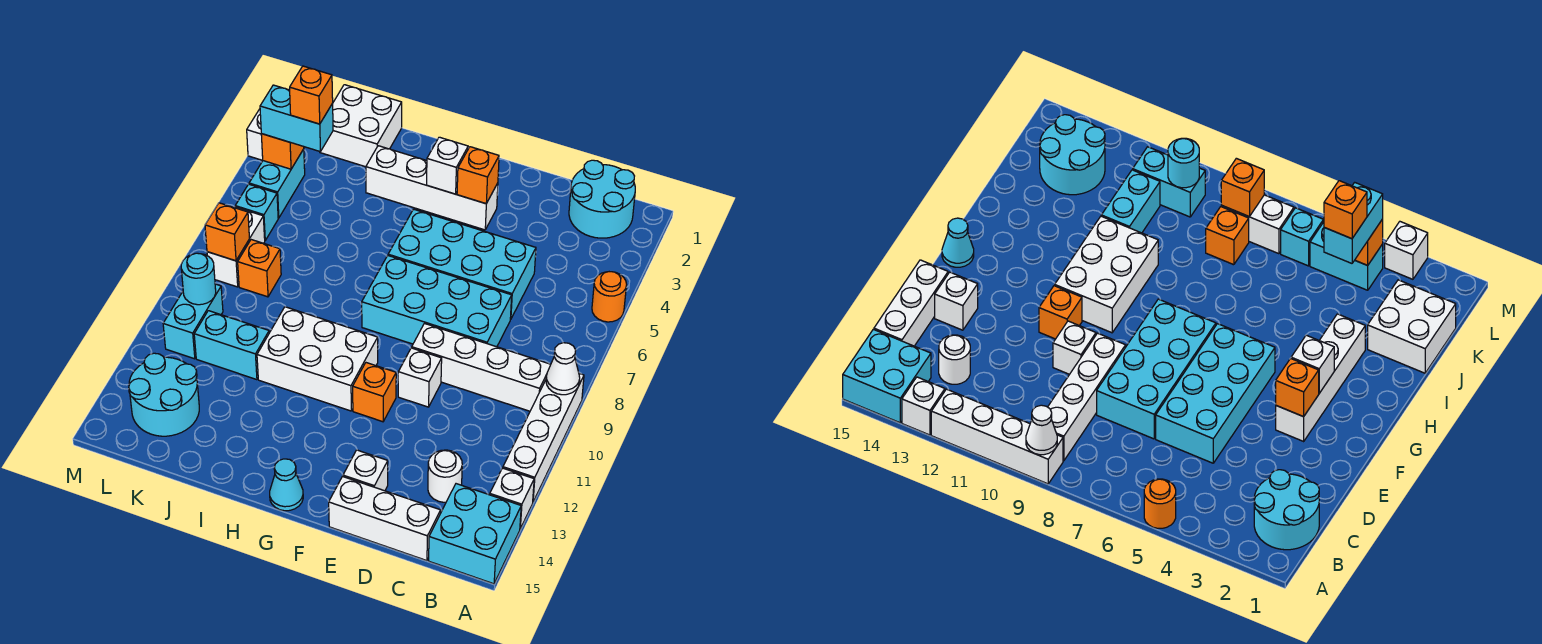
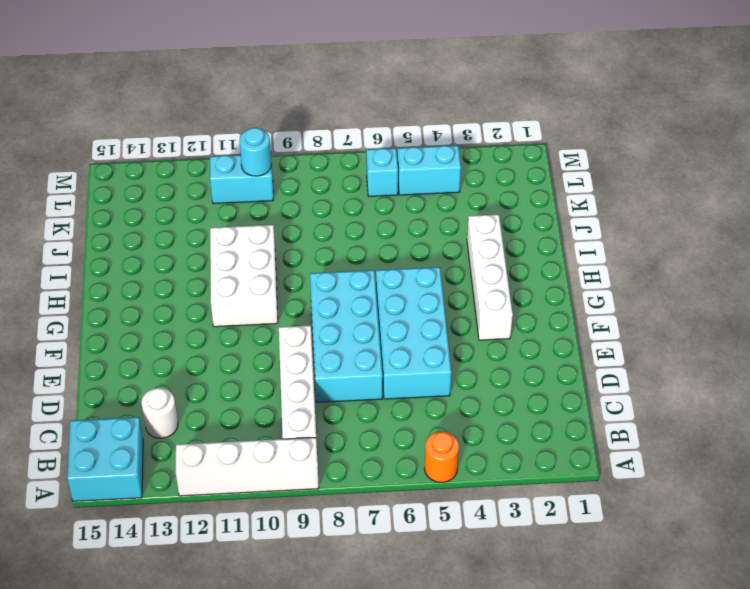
none -> white 1x1 brick [490,468,534,529]
none -> cyan 2x2 round brick [569,160,635,238]
none -> white 1x3 brick [329,477,441,561]
none -> white 1x1 brick [398,348,442,407]

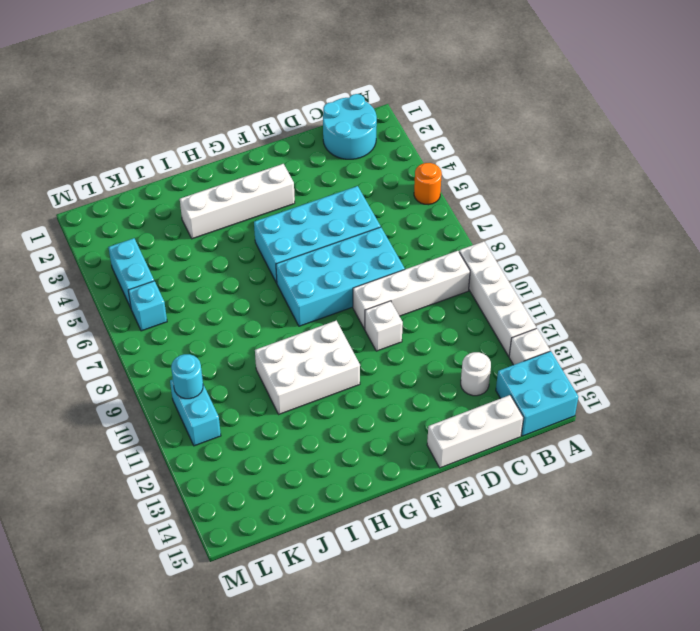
none -> white 1x1 brick [343,450,388,491]
none -> orange 1x1 brick [353,363,396,422]
none -> cyan 1x1 cone [270,459,303,511]
none -> white 2x2 brick [320,85,402,167]

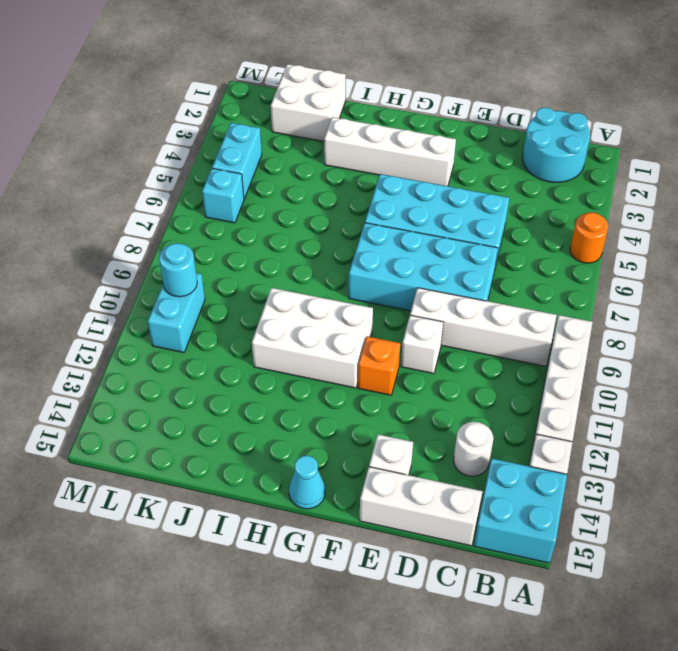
none -> cyan 1x2 brick [194,311,269,380]
none -> orange 1x1 brick [238,240,281,297]
none -> cyan 2x2 round brick [129,353,199,436]
none -> white 1x2 brick [207,207,265,287]

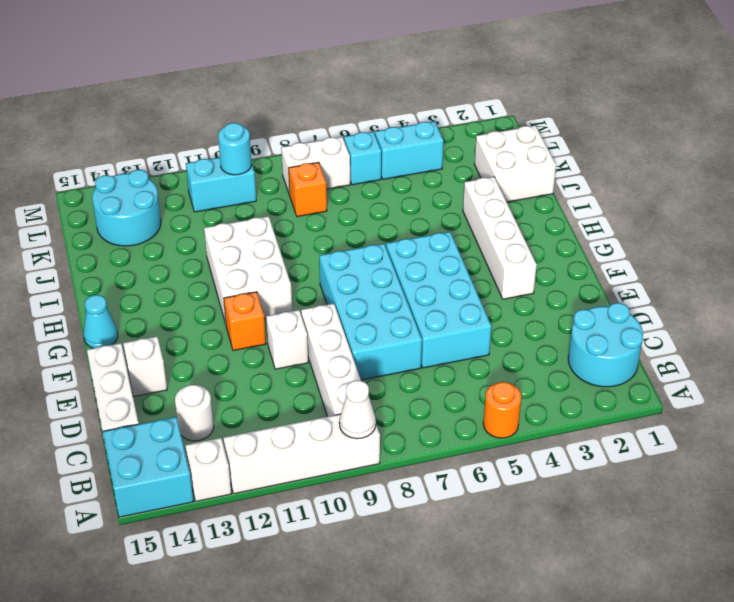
none -> cyan 1x2 brick [194,311,269,380]
none -> white 1x1 brick [247,109,263,160]
none -> orange 1x1 brick [457,147,499,204]
none -> white 1x1 brick [427,137,468,194]

